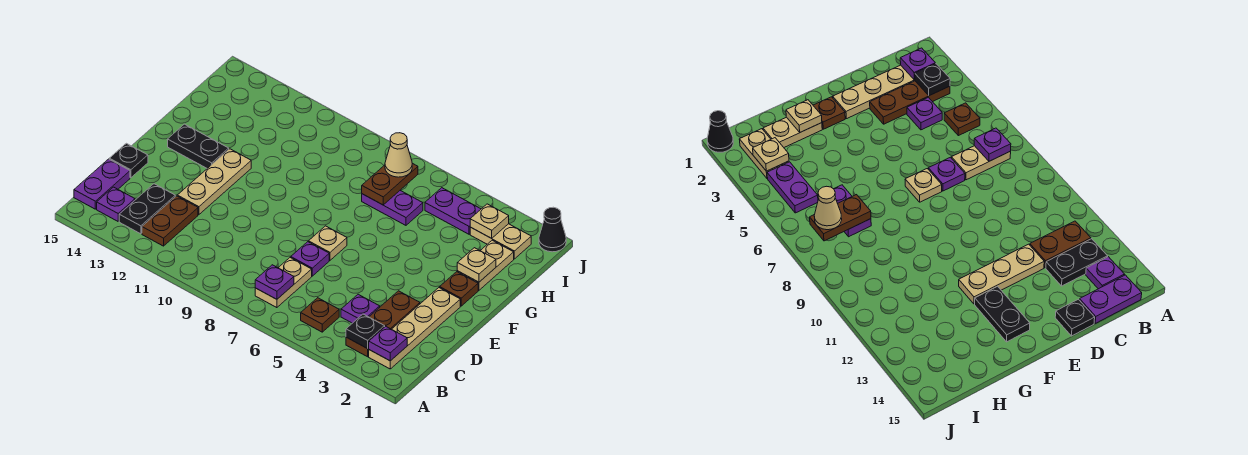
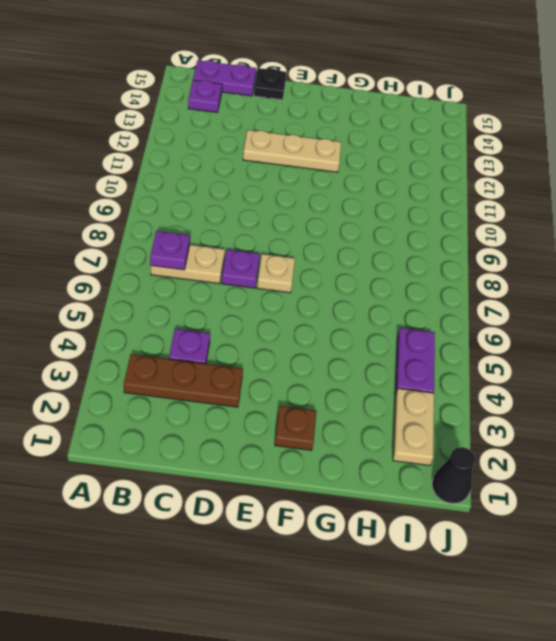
none -> tan 1x4 plate [369,288,460,369]
none -> brown 1x1 plate [301,298,339,332]
none -> brown 1x2 plate [142,196,198,246]

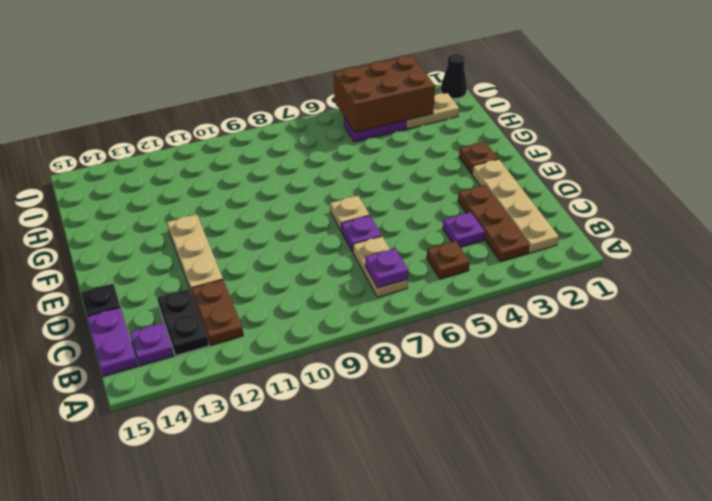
brown 2x3 brick [334,56,435,133] -> tan 1x1 plate [470,204,509,238]
none -> black 1x2 plate [168,124,229,168]
none -> tan 1x2 plate [457,240,514,290]
none -> purple 1x2 plate [362,191,423,225]

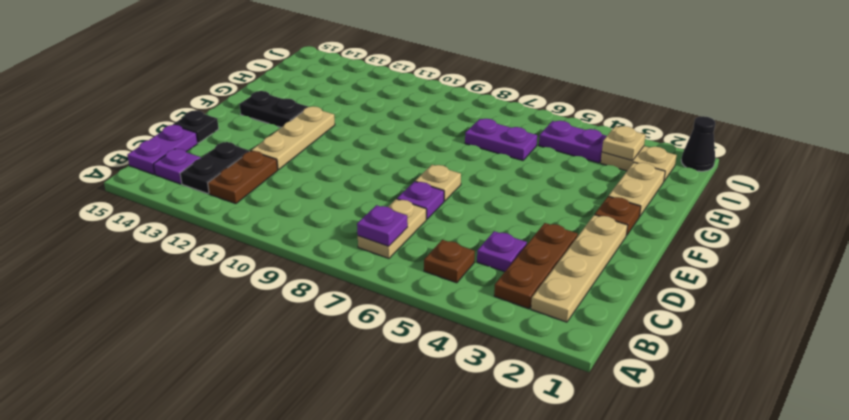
none -> purple 1x1 plate [369,326,407,361]
none -> black 1x1 plate [346,314,385,349]
none -> tan 1x1 plate [457,248,496,282]

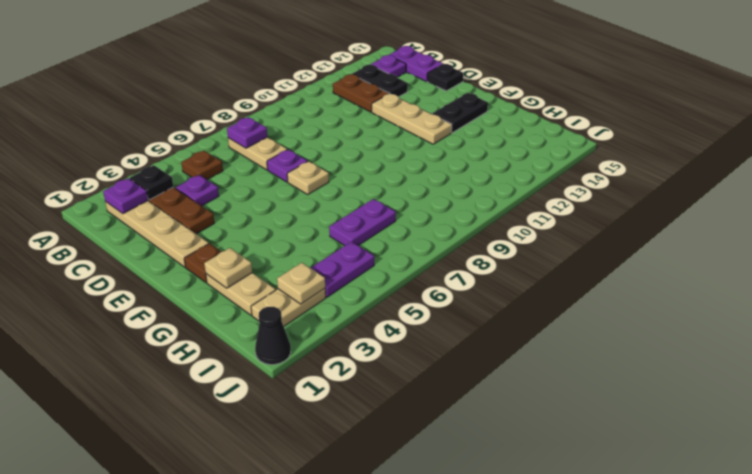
none -> brown 1x2 plate [362,163,418,205]
none -> tan 1x1 cone [385,133,412,177]

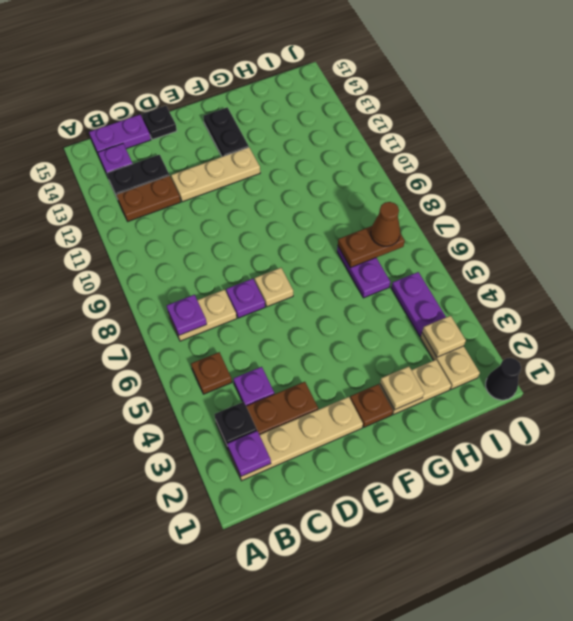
brown 1x1 cone [371,202,400,246] -> tan 1x1 cone [385,133,412,177]

